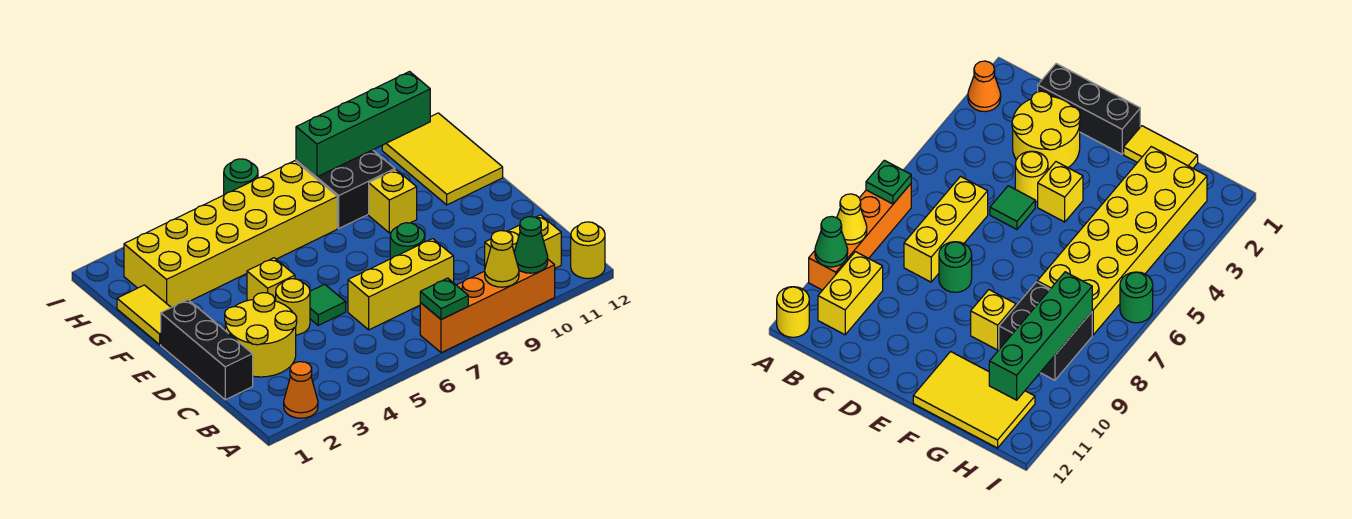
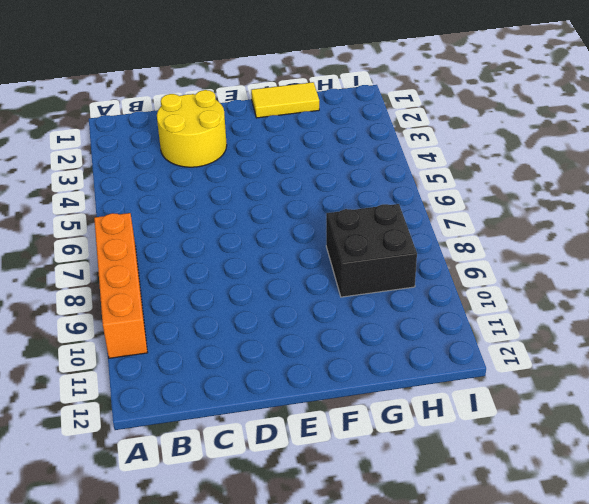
none -> orange 1x1 cone [284,362,318,418]
none -> yellow 1x1 round brick [571,222,605,279]
none -> yellow 1x2 brick [485,215,561,268]

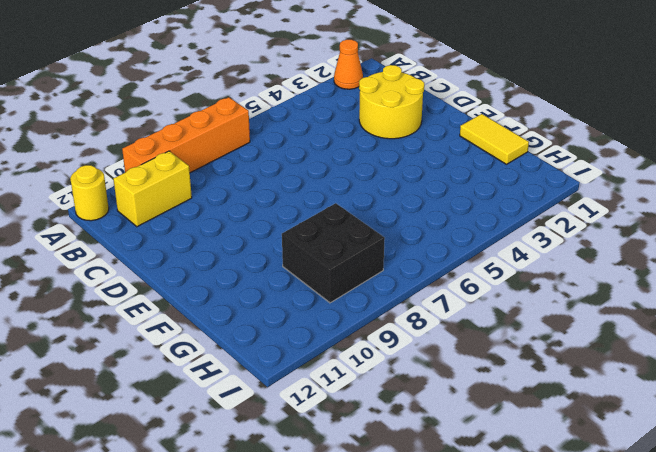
none -> black 1x3 brick [161,300,253,400]
none -> yellow 1x3 brick [348,239,454,330]
none -> yellow 1x1 round brick [276,279,310,335]

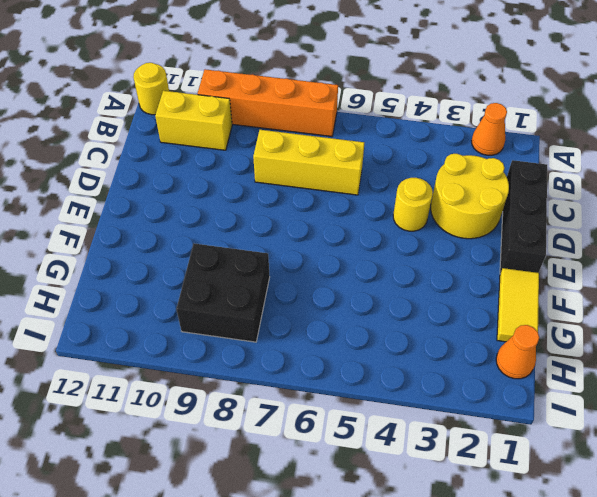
orange 1x1 cone [496,325,539,379] -> none
none -> green 1x1 tile [310,284,346,325]
none -> green 1x1 round brick [390,223,425,259]
none -> yellow 1x1 brick [247,258,295,301]

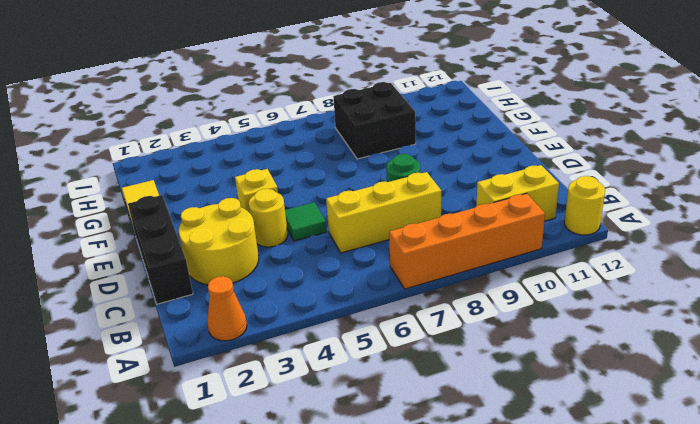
none -> yellow 1x1 brick [369,170,417,233]
none -> yellow 2x3 tile [382,113,503,205]
none -> yellow 2x6 brick [124,161,337,308]

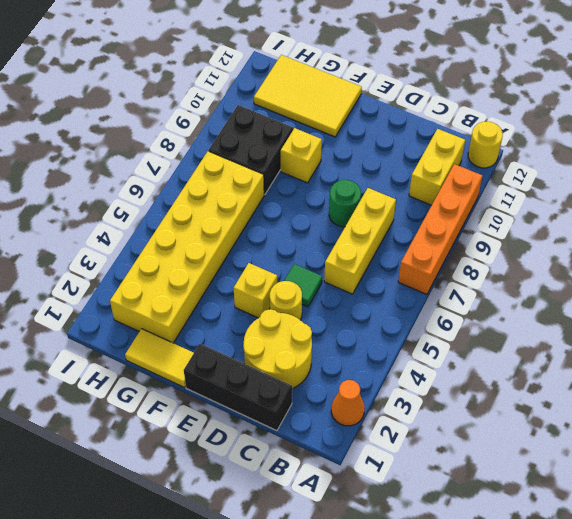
none -> green 1x1 round brick [224,159,258,195]
none -> green 1x1 plate [420,278,468,320]
none -> yellow 1x1 cone [485,231,519,287]

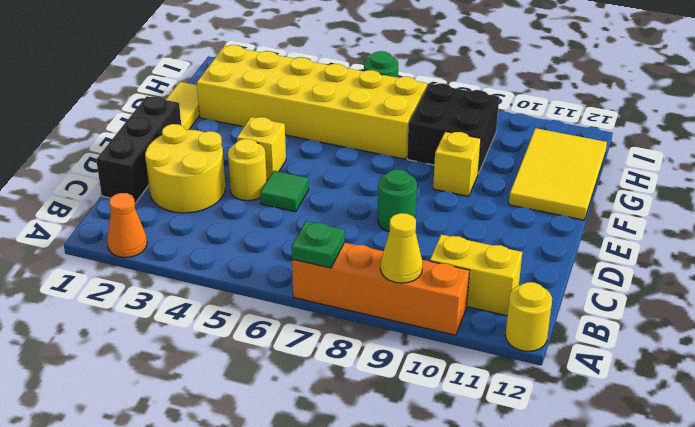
none -> yellow 1x3 brick [348,239,454,330]
none -> green 1x1 cone [514,217,548,273]
none -> green 1x4 brick [296,72,431,177]

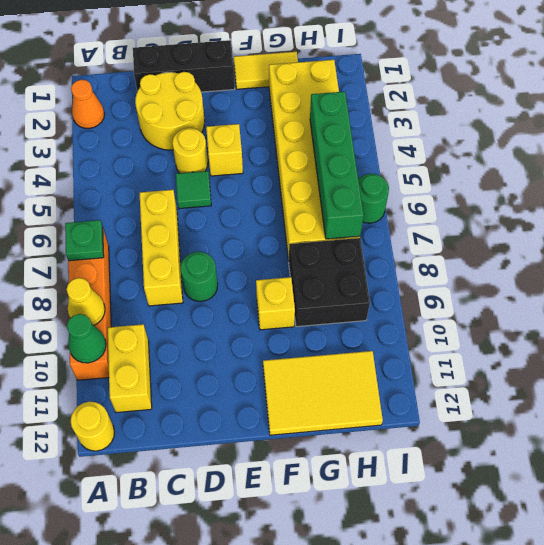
green 1x4 brick [310,92,364,239] -> green 1x4 brick moved to [296,72,431,177]

